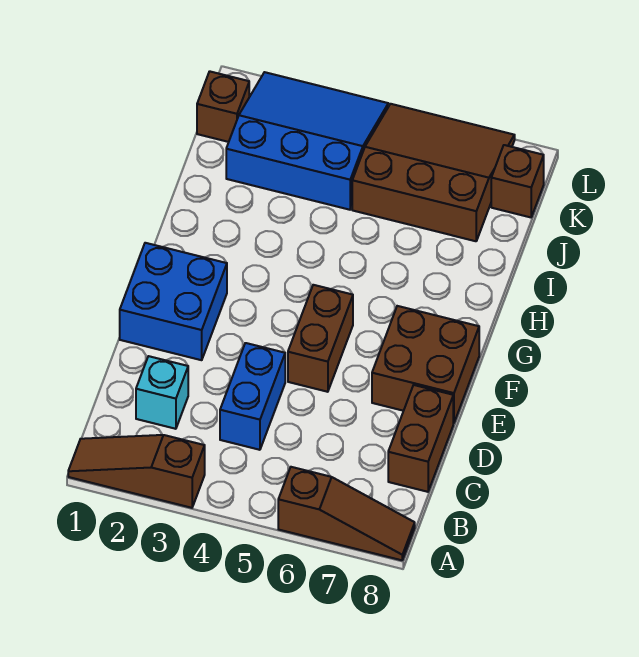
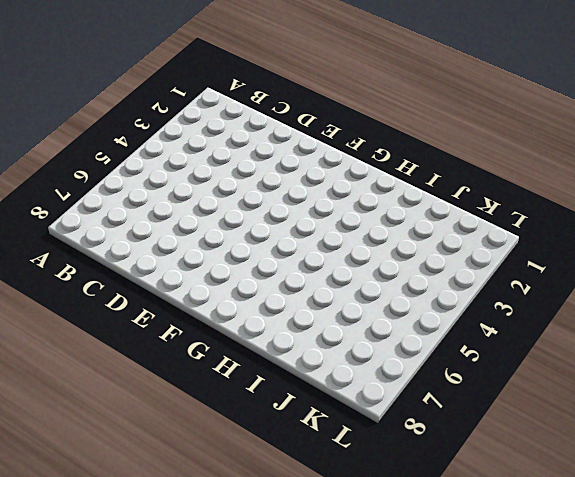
none -> brown 1x3 slope [68,435,205,508]
none -> brown 1x3 slope [278,467,415,560]
none -> cyan 1x1 brick [136,356,188,429]

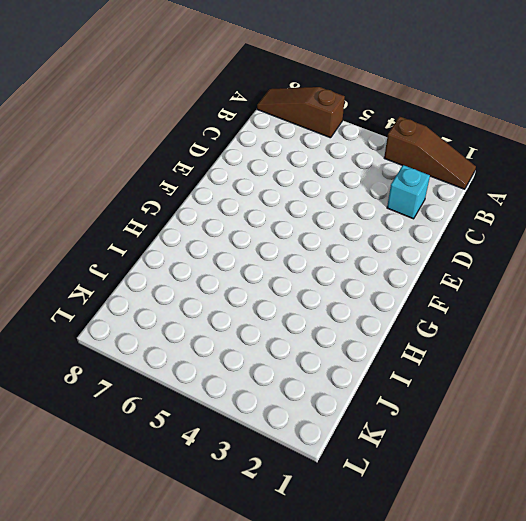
none -> blue 1x2 brick [220,343,285,450]
none -> brown 1x2 brick [388,385,453,492]
none -> blue 2x2 brick [120,243,227,360]

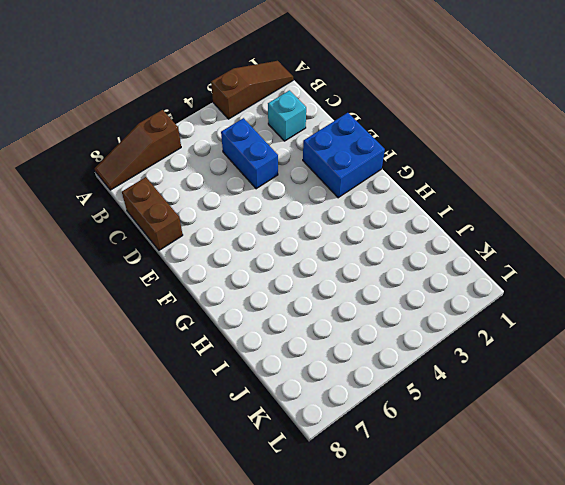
none -> brown 1x2 brick [288,285,353,392]
none -> brown 2x2 brick [372,306,479,423]
none -> blue 3x3 slope [226,72,388,210]

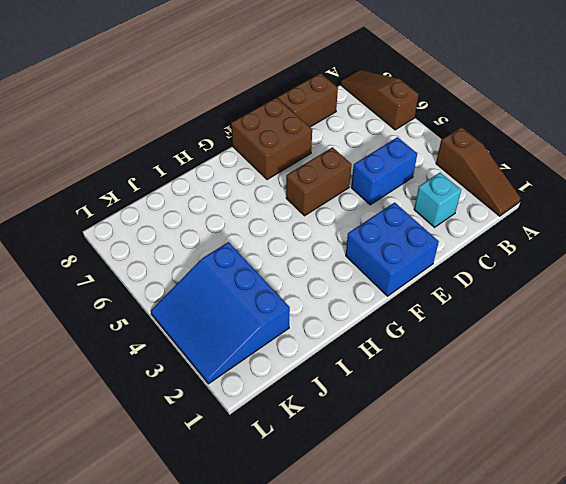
none -> brown 3x3 slope [352,104,515,241]
none -> brown 1x1 brick [197,71,249,142]
none -> brown 1x1 brick [491,145,544,217]

